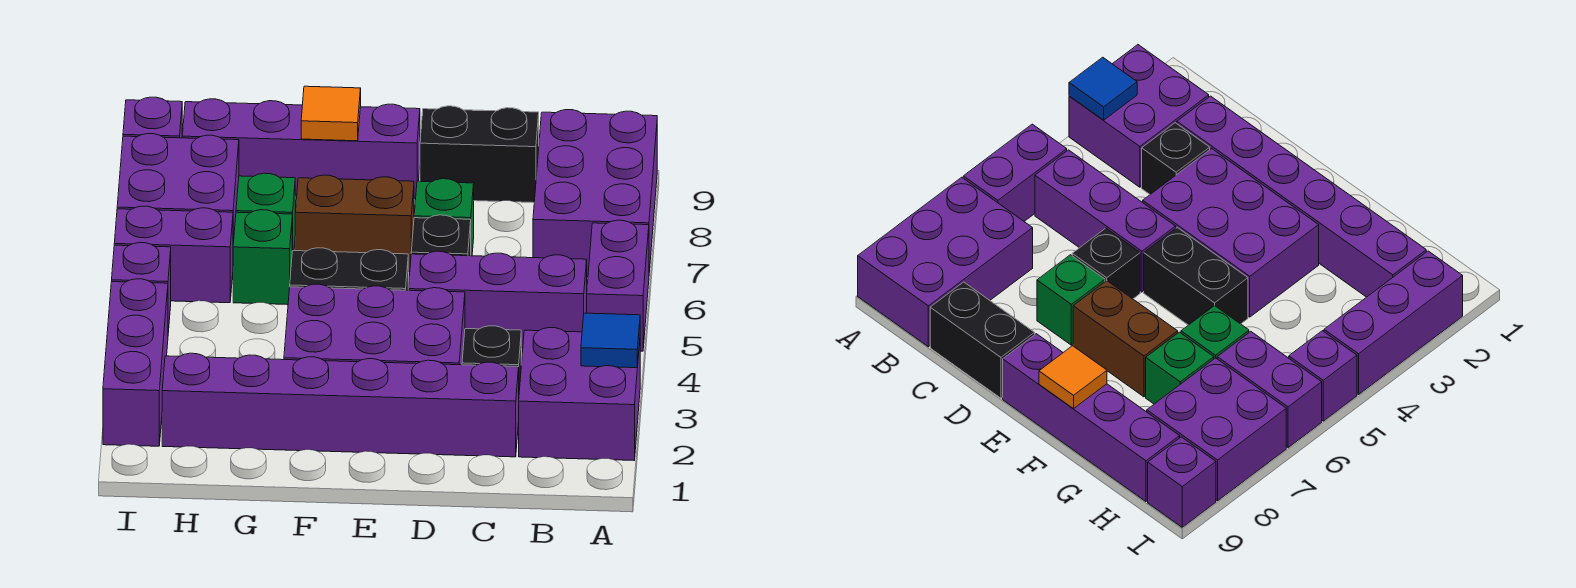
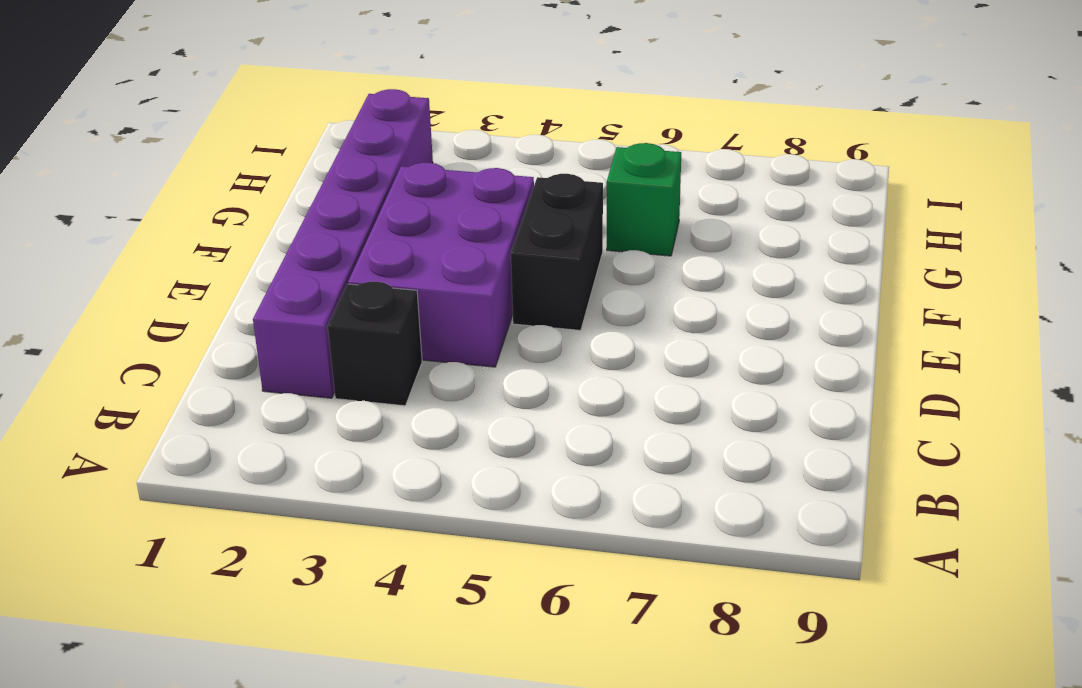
none -> purple 2x2 brick [519,328,640,460]
none -> purple 1x2 brick [587,220,649,351]
none -> purple 2x3 brick [533,110,657,277]

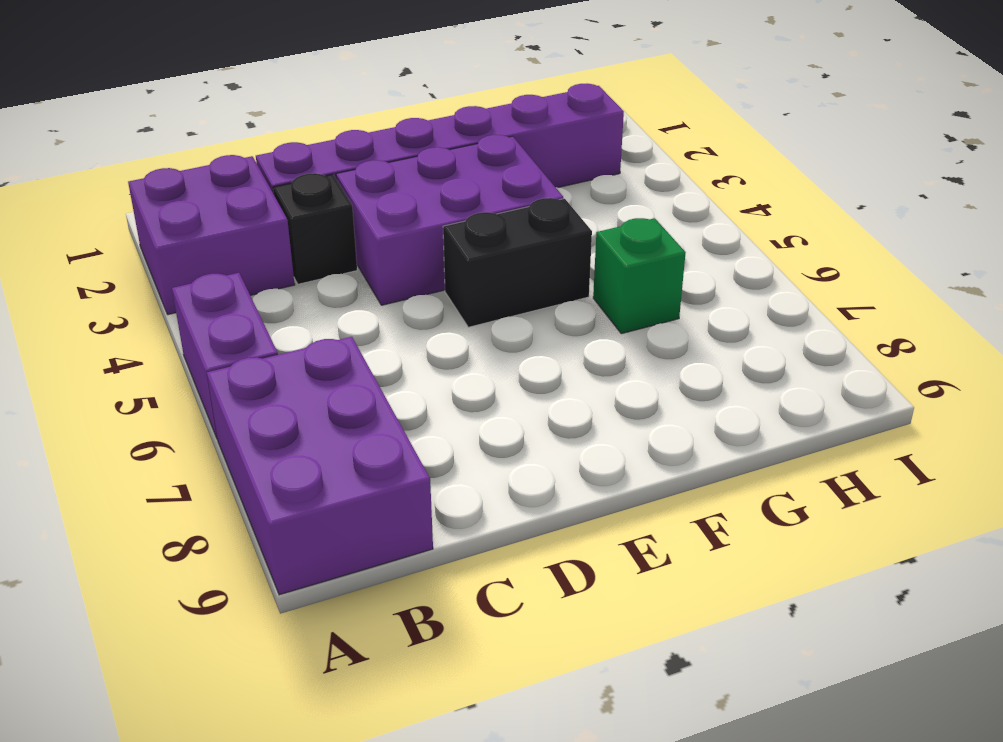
none -> purple 1x3 brick [409,251,587,348]
none -> black 1x2 brick [420,106,539,203]
none -> black 1x1 brick [411,215,471,256]

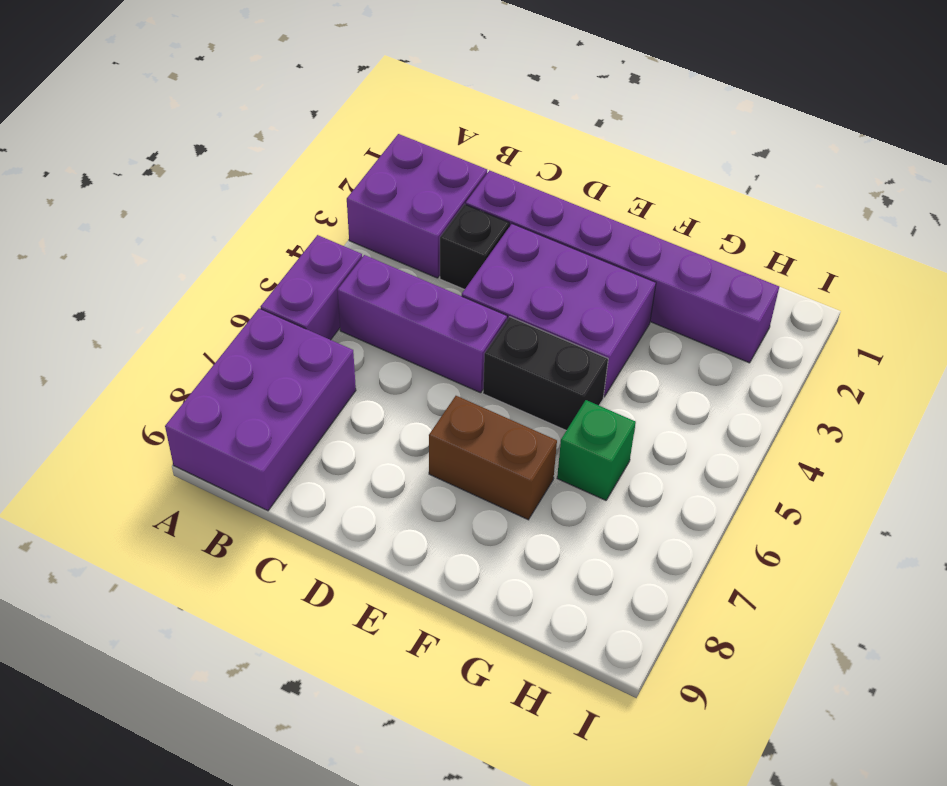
none -> black 1x2 brick [420,106,539,203]
none -> black 1x1 brick [411,215,471,256]
none -> green 1x1 brick [414,179,474,256]

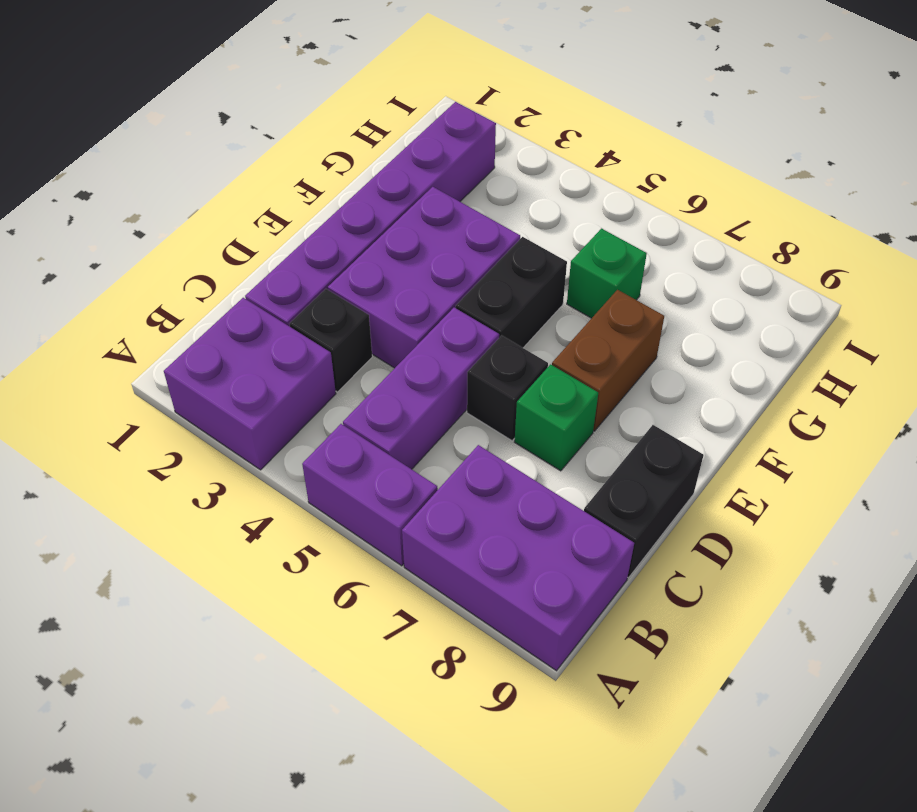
none -> purple 1x4 brick [182,99,420,199]
none -> green 1x1 brick [236,173,295,251]
none -> purple 1x2 brick [114,206,233,303]

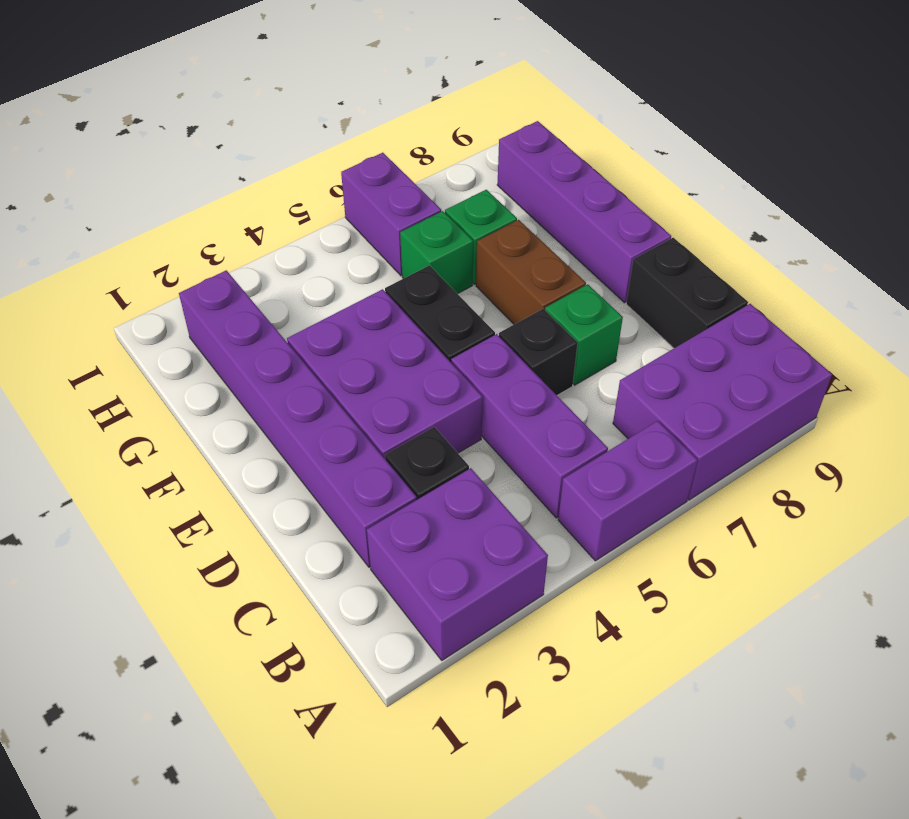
none -> purple 2x2 brick [117,134,239,243]
none -> purple 1x3 brick [103,279,168,446]
none -> purple 1x1 brick [112,243,171,332]

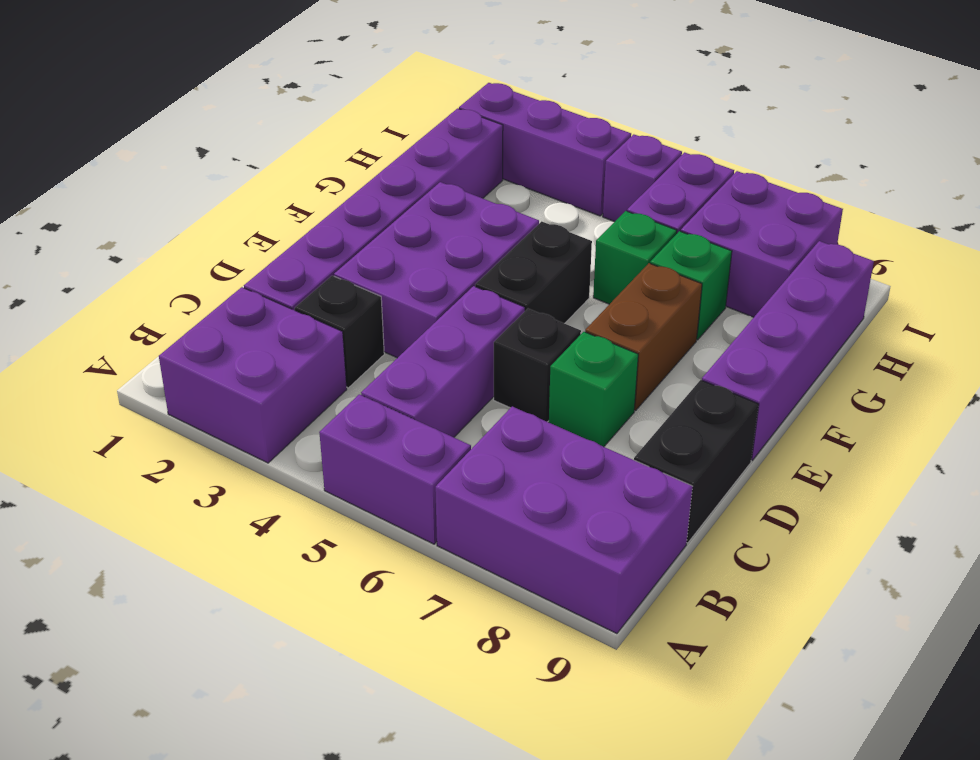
none -> purple 1x1 brick [123,97,182,138]
none -> blue 1x1 tile [581,313,640,368]
none -> orange 1x1 tile [301,86,361,141]

